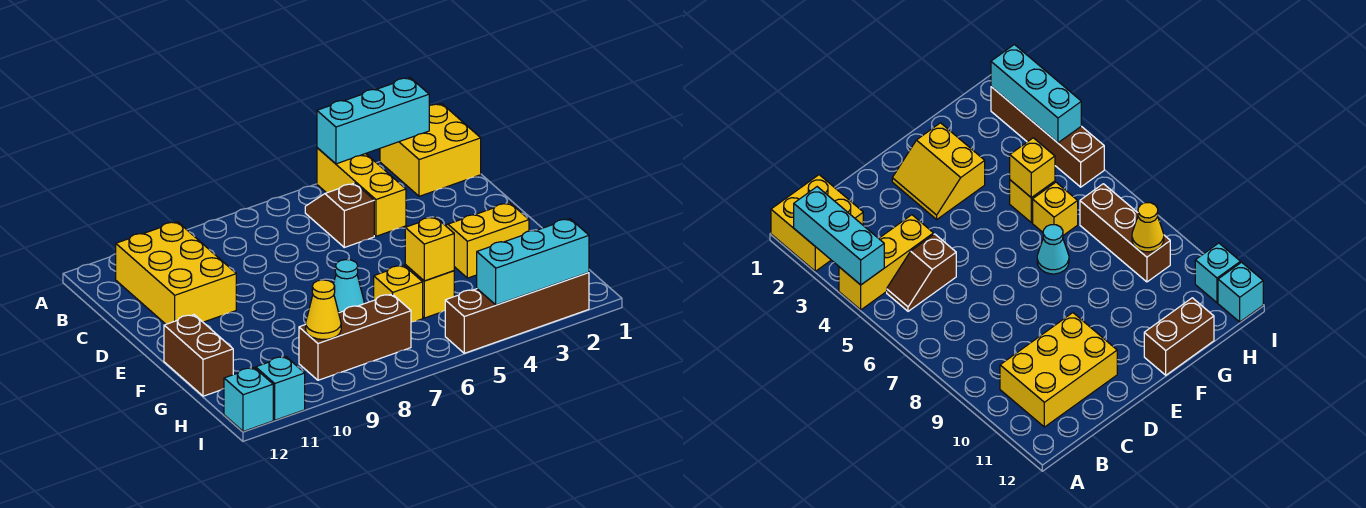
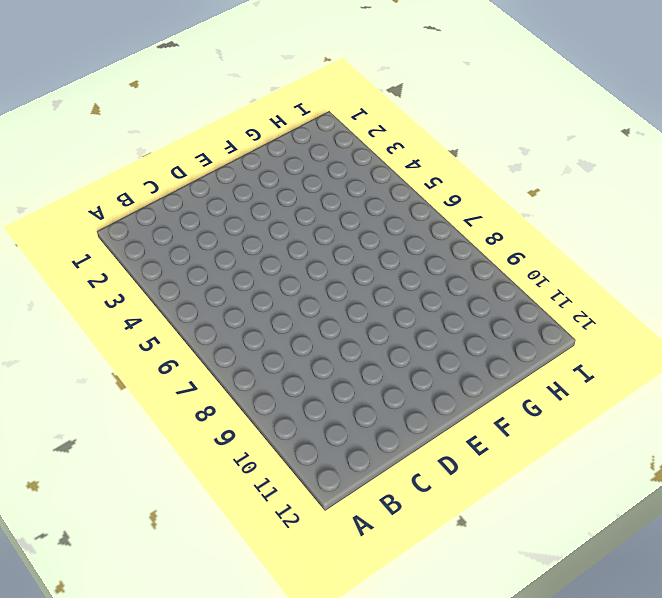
none -> yellow 2x2 brick [380,104,481,196]
none -> yellow 1x3 brick [317,148,406,236]
none -> brown 1x2 slope [305,183,374,247]

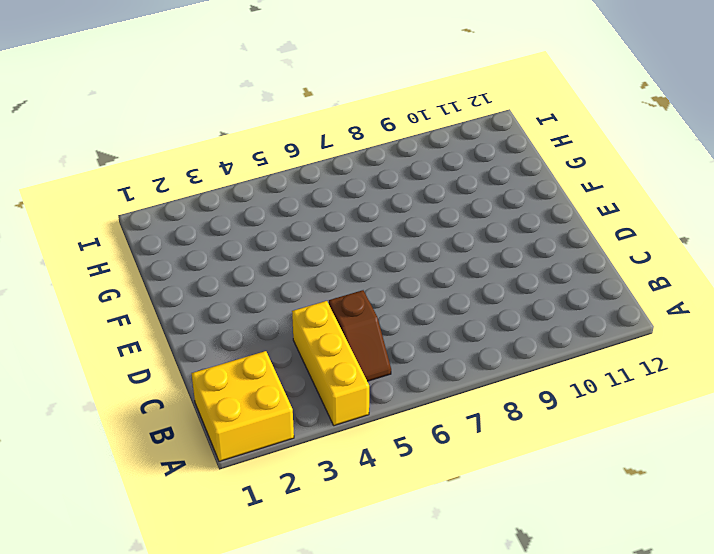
none -> yellow 2x3 brick [116,222,236,324]
none -> yellow 2x2 slope [446,203,529,278]
none -> cyan 1x1 cone [334,260,364,313]

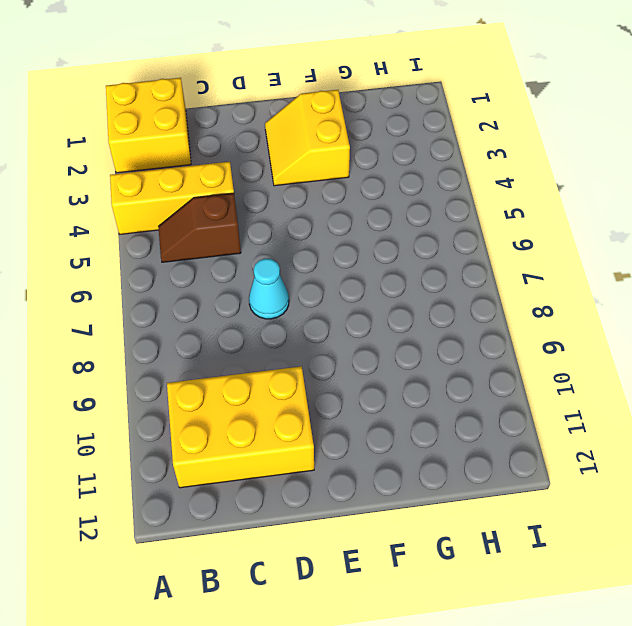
cyan 1x1 cone [249,259,289,319] -> cyan 1x1 cone moved to [334,260,364,313]
none -> brown 1x2 brick [164,315,233,396]
none -> yellow 1x1 brick [405,265,454,318]
none -> yellow 1x1 brick [374,265,423,322]

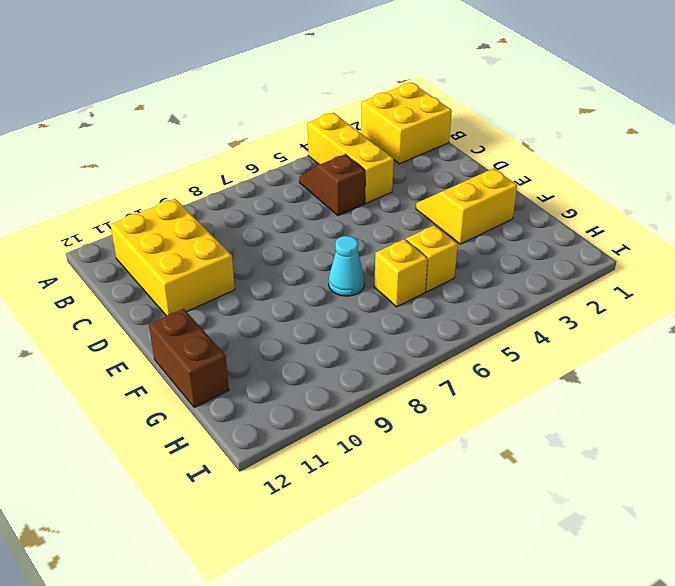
none -> brown 1x3 brick [299,294,411,380]
none -> brown 1x4 brick [445,273,589,353]
none -> cyan 1x1 brick [256,356,305,420]

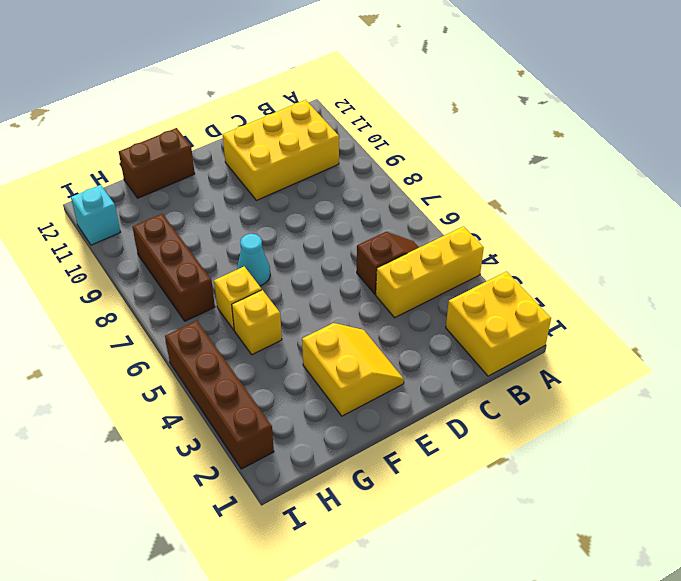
none -> cyan 1x1 brick [224,368,273,432]
none -> cyan 1x3 brick [317,78,429,164]
none -> yellow 1x1 brick [405,217,454,281]

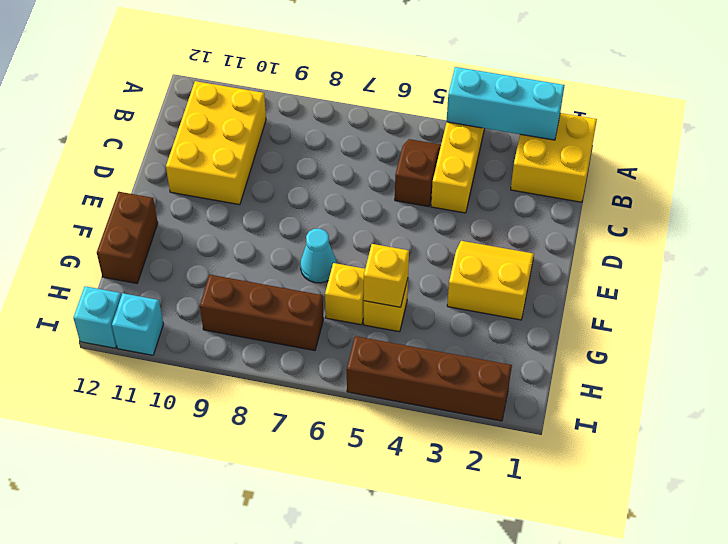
none -> yellow 1x1 cone [306,280,341,339]
none -> cyan 1x3 brick [477,219,589,305]

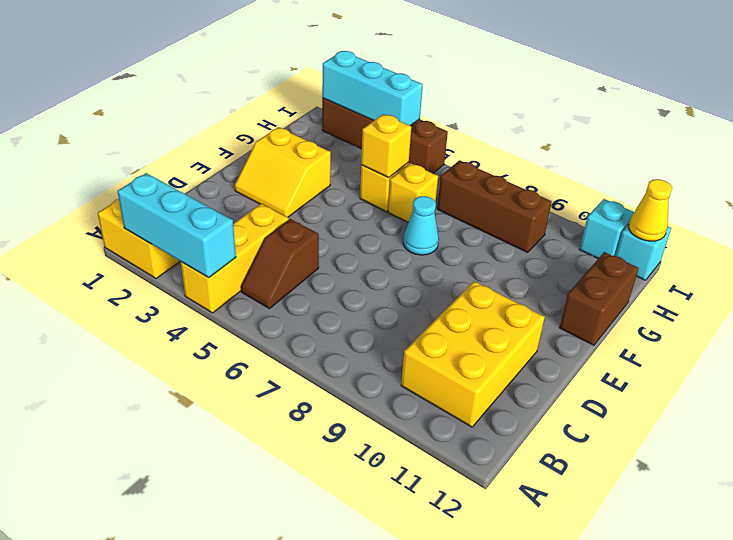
yellow 1x1 cone [629,179,672,241] -> yellow 1x1 cone moved to [306,280,341,339]

